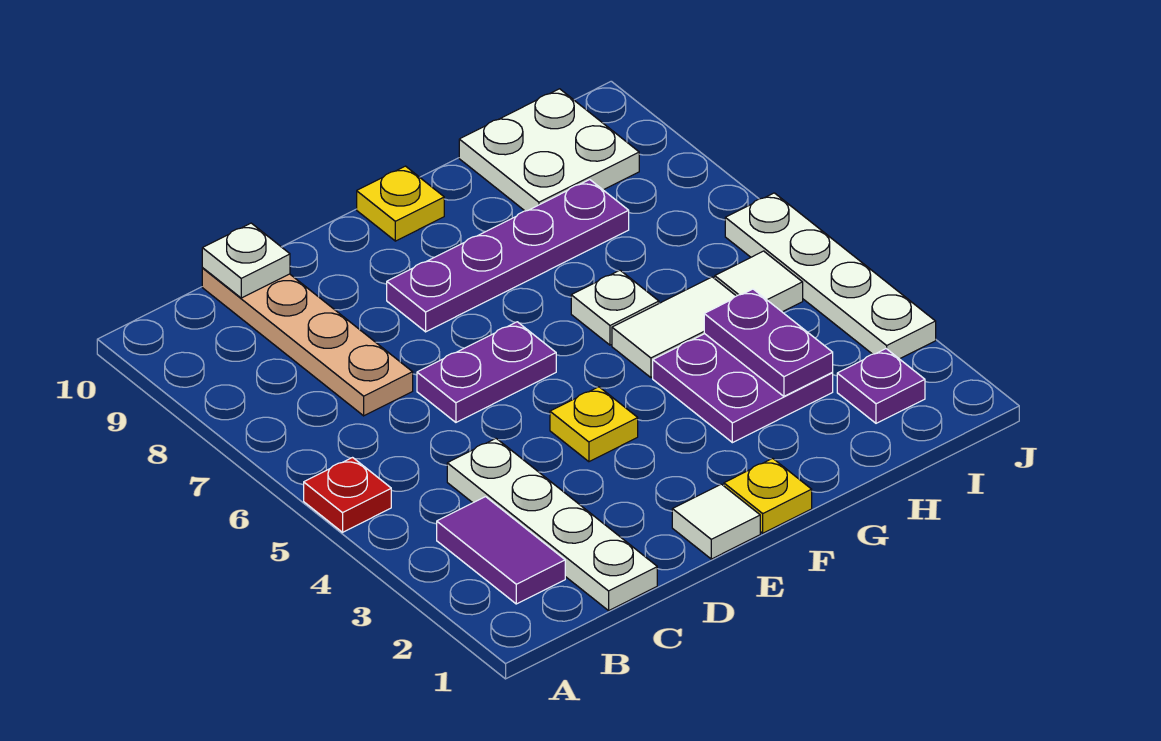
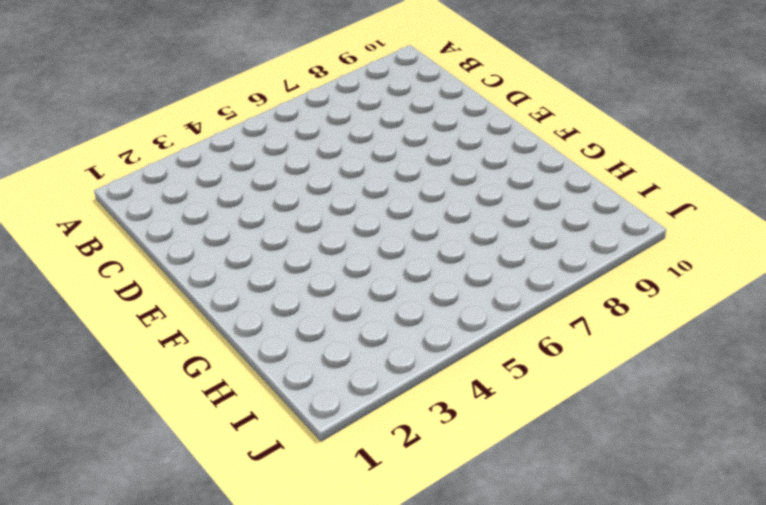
none -> red 1x1 plate [304,458,391,532]
none -> purple 1x2 tile [437,497,565,604]
none -> white 1x4 plate [447,439,657,611]

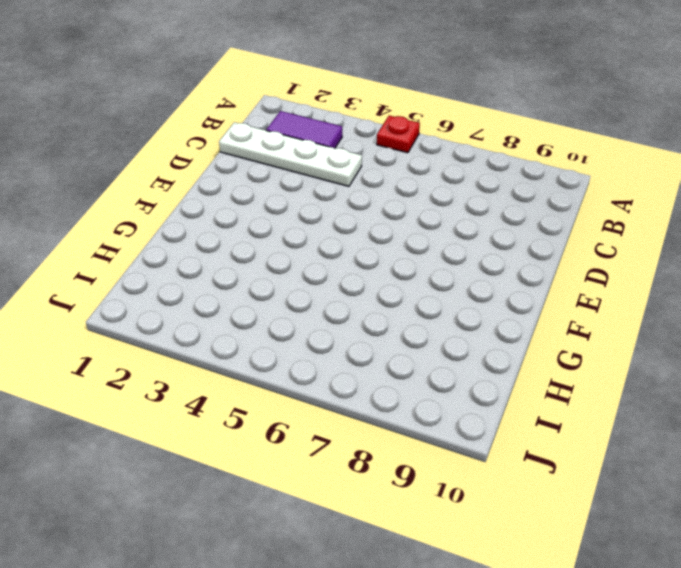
none -> tan 1x4 plate [202,268,413,416]
none -> purple 1x2 plate [417,322,556,422]
none -> white 1x1 tile [672,484,760,559]

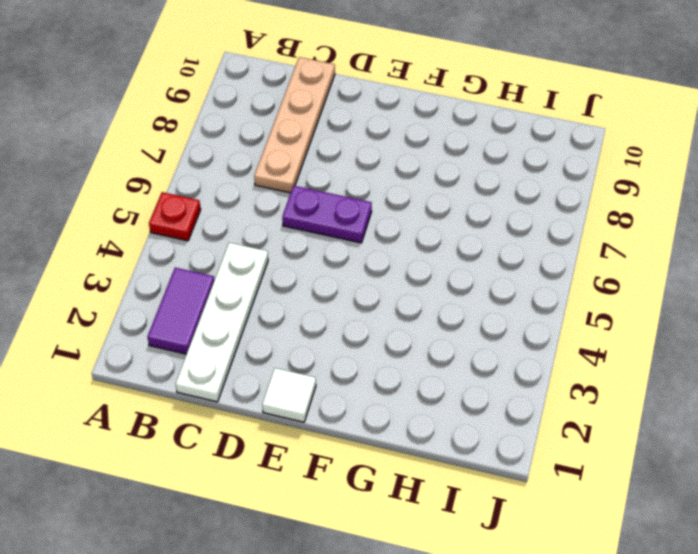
none -> yellow 1x1 plate [550,387,638,462]
none -> purple 1x4 plate [387,180,629,332]
none -> yellow 1x1 plate [724,458,812,533]

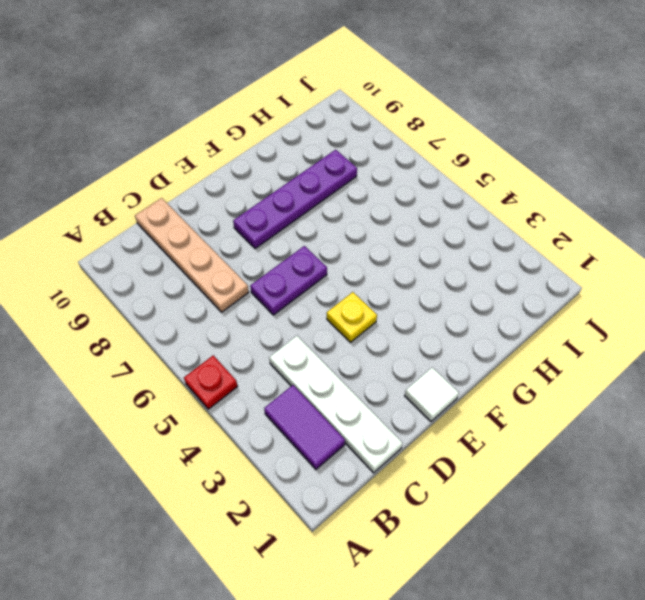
none -> yellow 1x1 plate [724,458,812,533]
none -> yellow 1x1 plate [357,166,444,241]
none -> purple 2x2 plate [653,334,833,443]

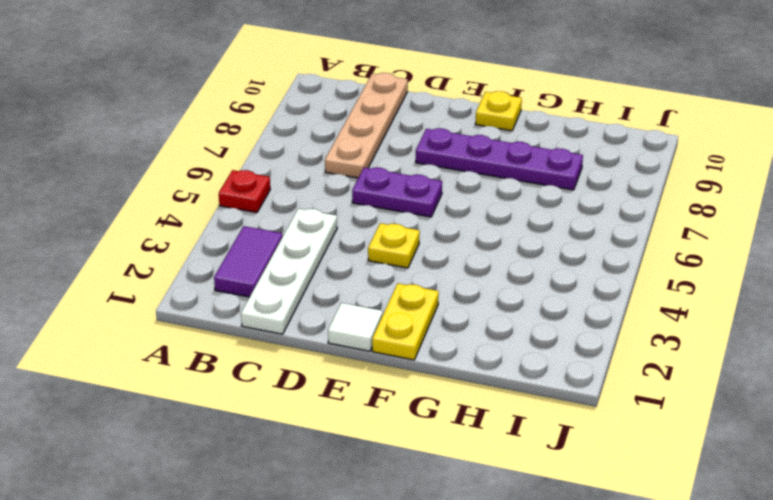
yellow 1x2 plate [372,284,439,360] -> yellow 1x1 plate [724,458,812,533]
none -> purple 2x2 plate [653,334,833,443]
none -> white 1x2 tile [612,277,736,378]
none -> white 1x1 plate [571,270,659,345]

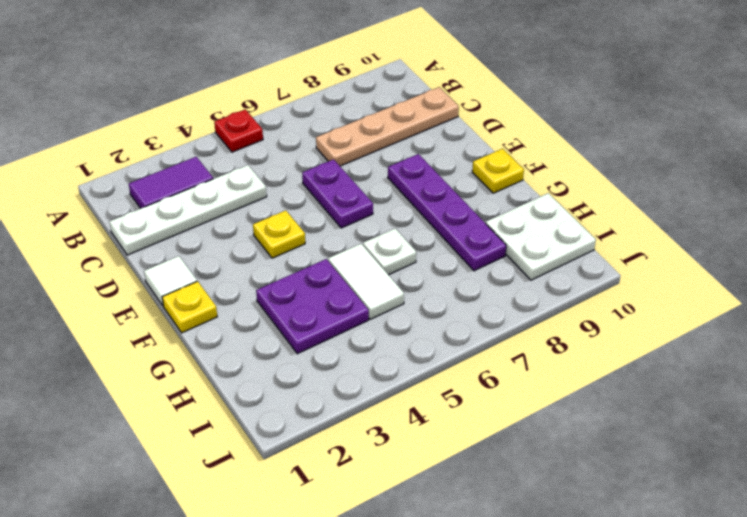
none -> purple 1x1 plate [837,349,925,423]
none -> white 1x1 tile [714,251,803,312]
none -> white 1x4 plate [725,193,936,359]

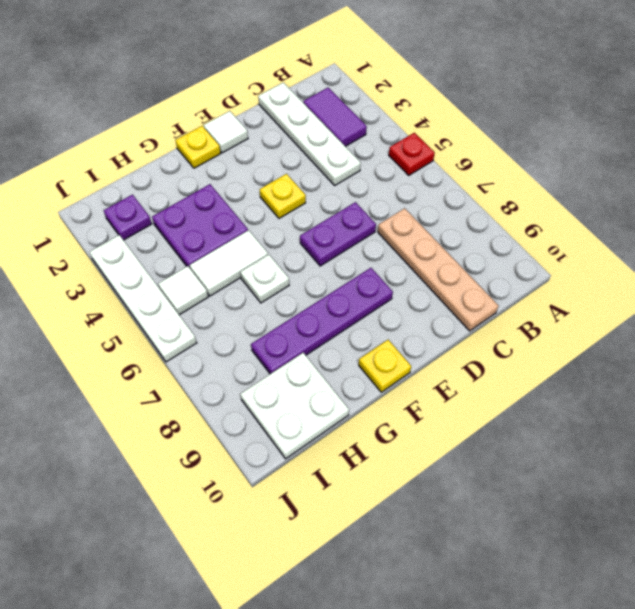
none -> white 1x1 plate [202,223,290,298]
none -> purple 1x2 plate [704,289,833,396]

